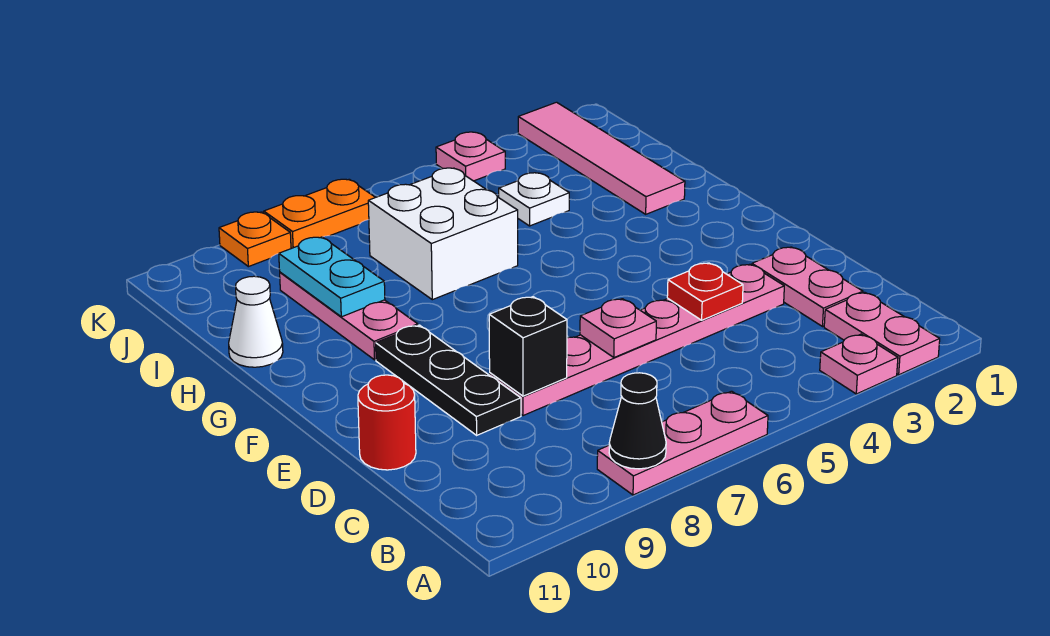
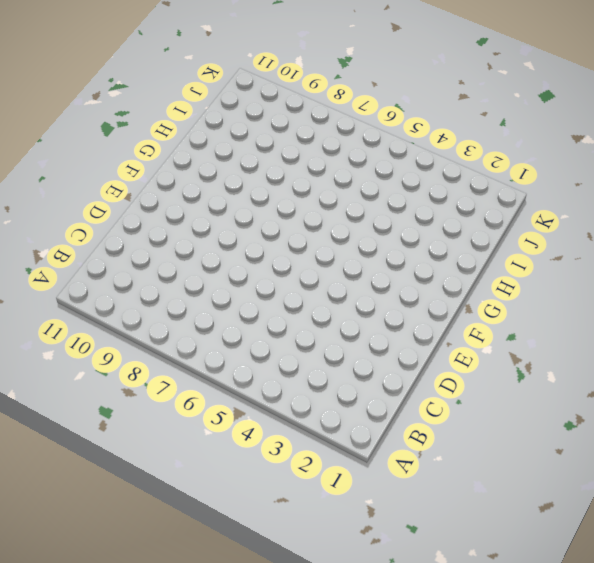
none -> pink 1x2 plate [824,292,940,375]
none -> pink 1x1 plate [820,334,898,394]
none -> pink 1x3 plate [597,391,768,495]

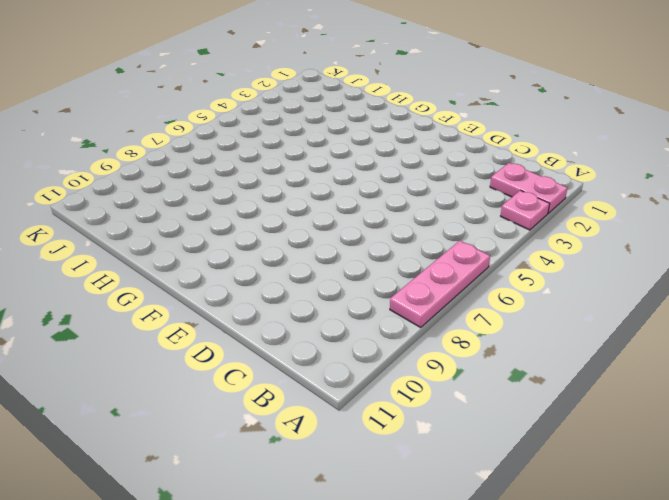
none -> pink 1x2 plate [752,247,863,327]
none -> pink 1x6 plate [490,264,784,416]
none -> black 1x3 plate [376,325,521,435]

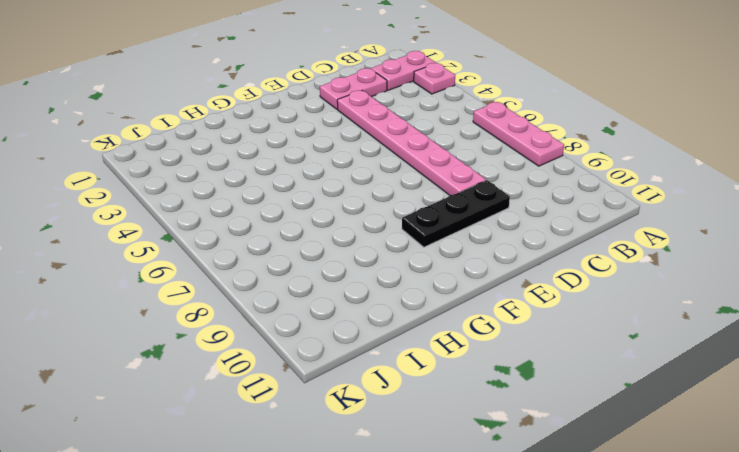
none -> red 1x1 round brick [358,375,416,470]
none -> pink 1x3 plate [280,272,418,360]
none -> pink 1x4 tile [518,102,685,214]

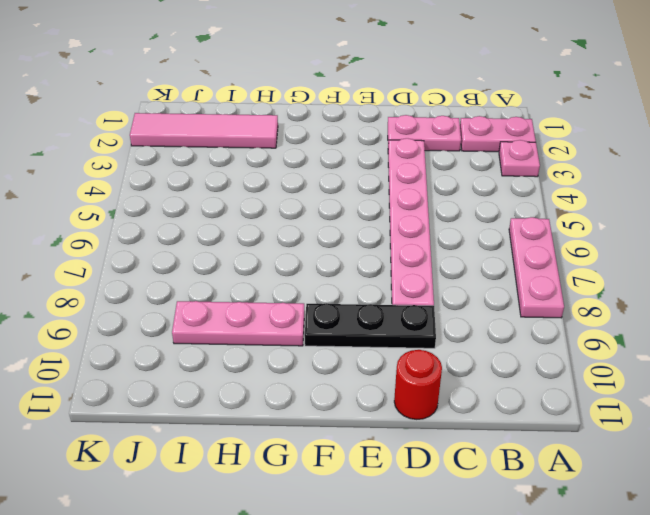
none -> white 2x2 brick [368,168,518,300]
none -> white 1x1 cone [229,276,283,367]
none -> white 1x1 plate [499,173,569,226]

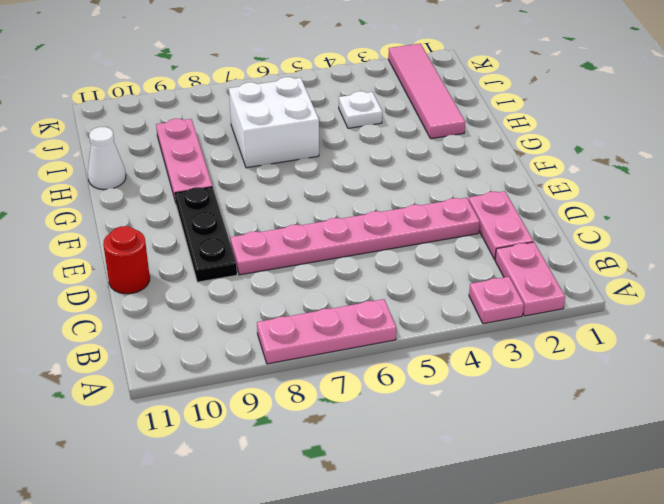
none -> pink 1x1 plate [436,132,505,181]
none -> orange 1x2 plate [264,179,375,248]
none -> orange 1x1 plate [219,212,291,267]

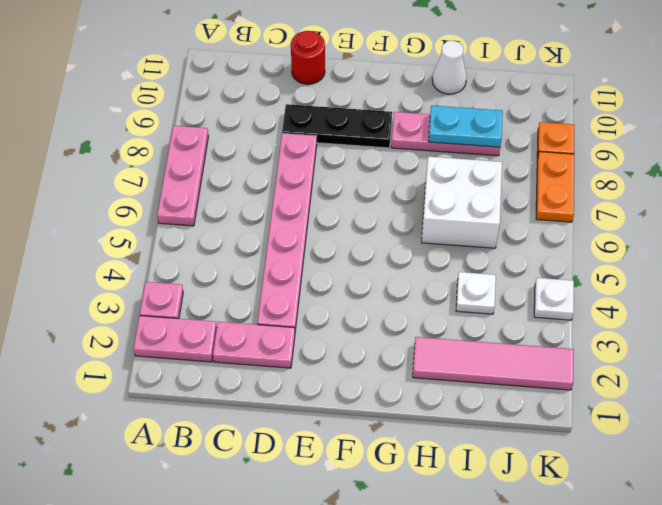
white 1x1 plate [534,278,574,320] -> pink 1x1 plate [436,132,505,181]
none -> black 1x1 cone [609,373,666,469]
none -> red 1x1 plate [667,263,743,320]
none -> pink 1x1 plate [580,299,656,358]

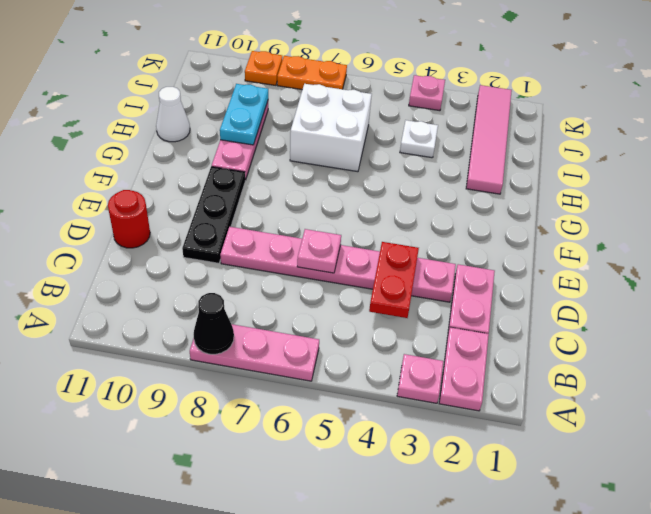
red 1x2 plate [369,242,419,318] -> red 1x1 plate [667,263,743,320]
none -> black 1x1 brick [489,297,567,396]

